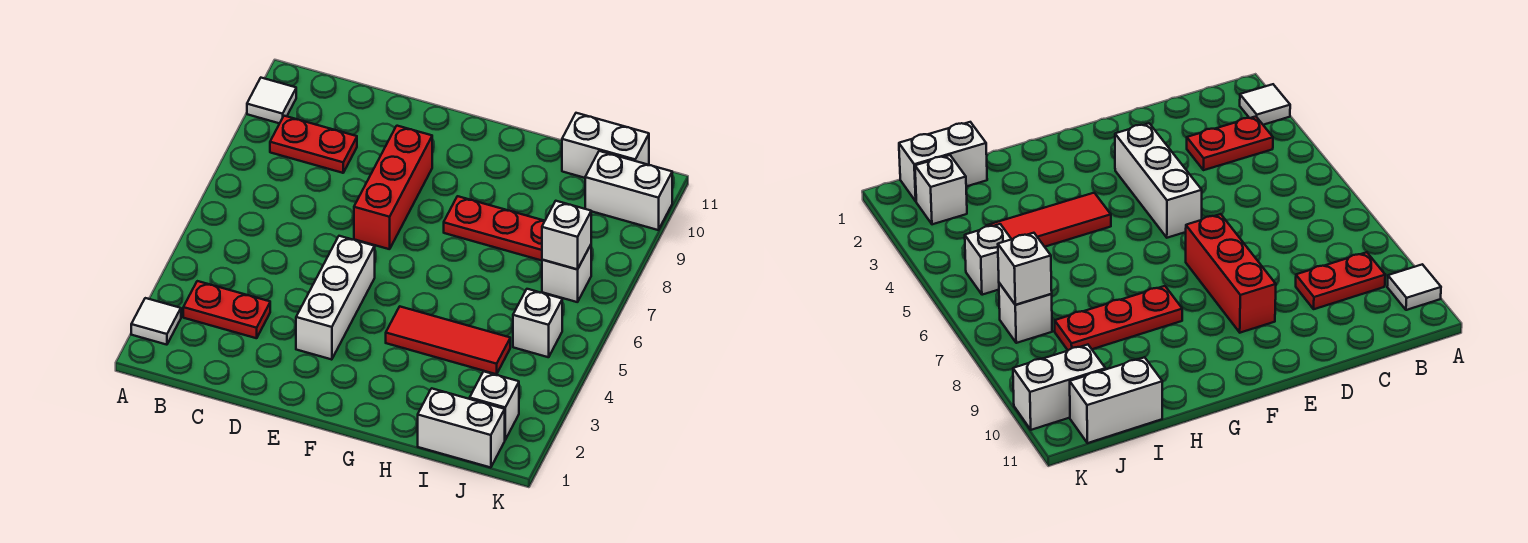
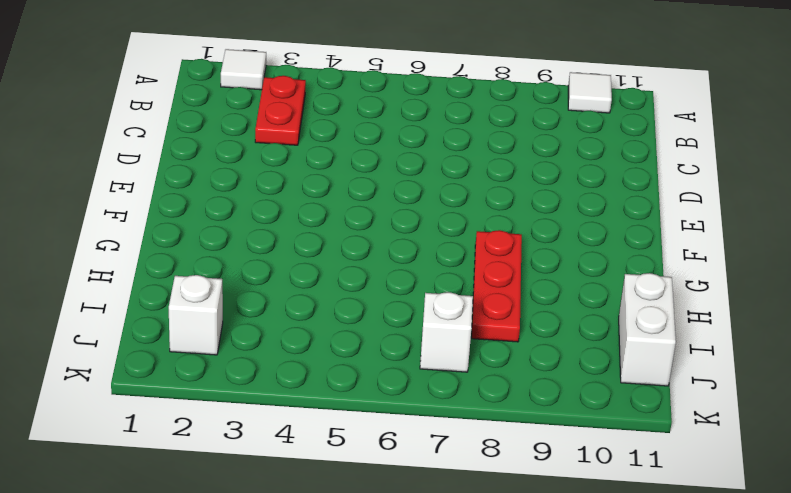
none -> red 1x2 plate [270,116,357,173]
none -> white 1x3 brick [296,236,375,360]
none -> red 1x3 brick [354,126,432,249]

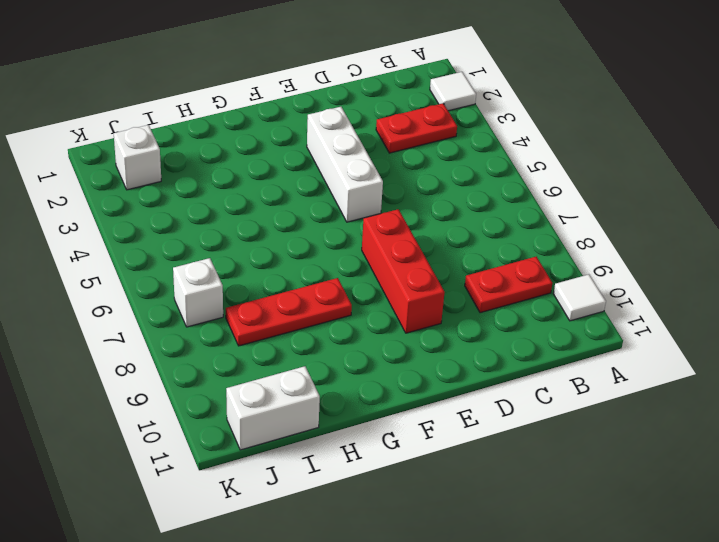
none -> red 1x3 tile [386,307,510,374]
none -> white 1x2 brick [418,388,505,468]
none -> white 1x1 brick [513,289,562,357]

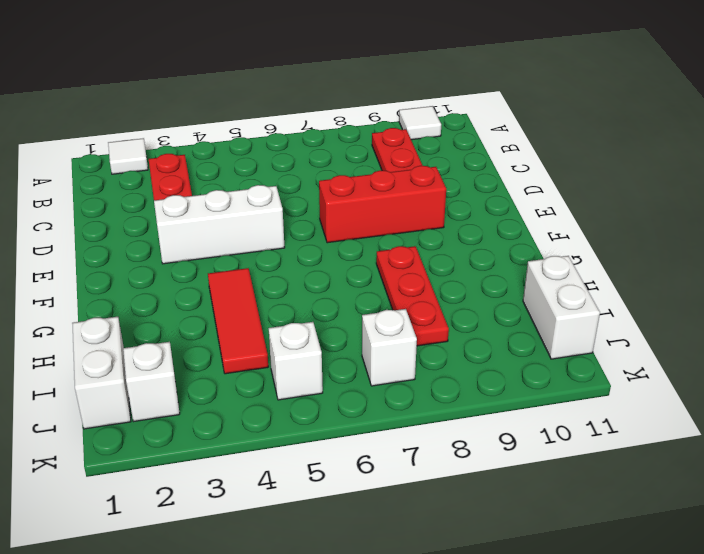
none -> white 1x2 brick [585,151,672,230]
none -> white 1x1 brick [542,201,591,269]

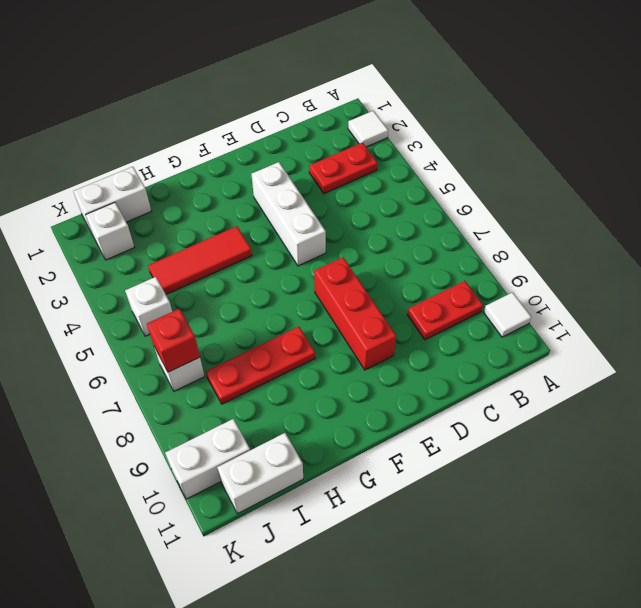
red 1x1 brick [147,309,200,372] -> white 1x1 brick [542,201,591,269]

